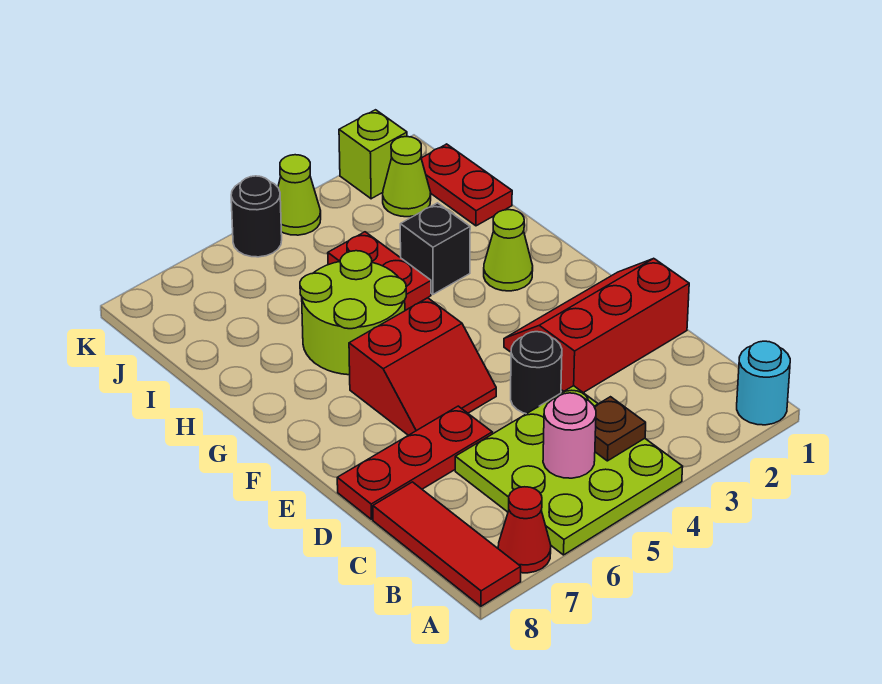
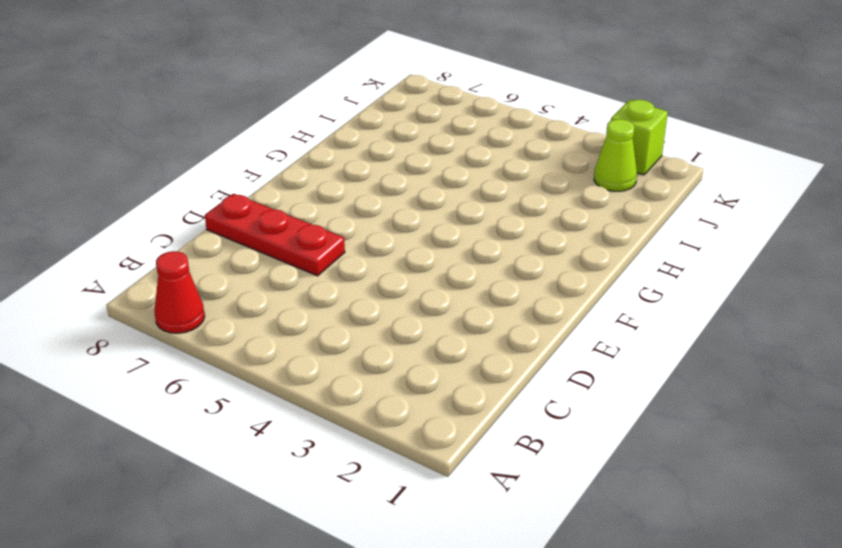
none -> cyan 1x1 round brick [737,341,790,425]
none -> lime 3x3 plate [455,386,683,555]
none -> red 1x3 tile [373,482,521,606]

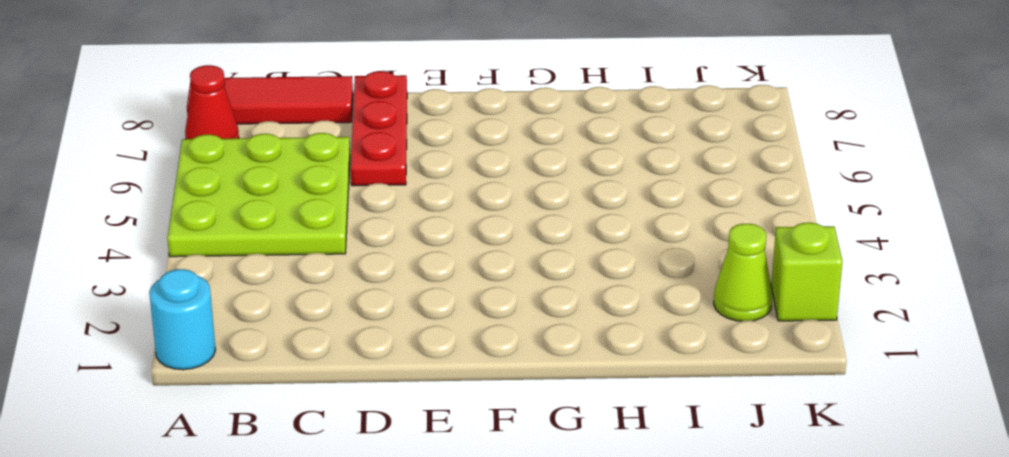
none -> red 2x3 slope [504,258,689,393]
none -> black 1x1 round brick [511,332,562,414]
none -> red 2x2 slope [349,298,496,435]

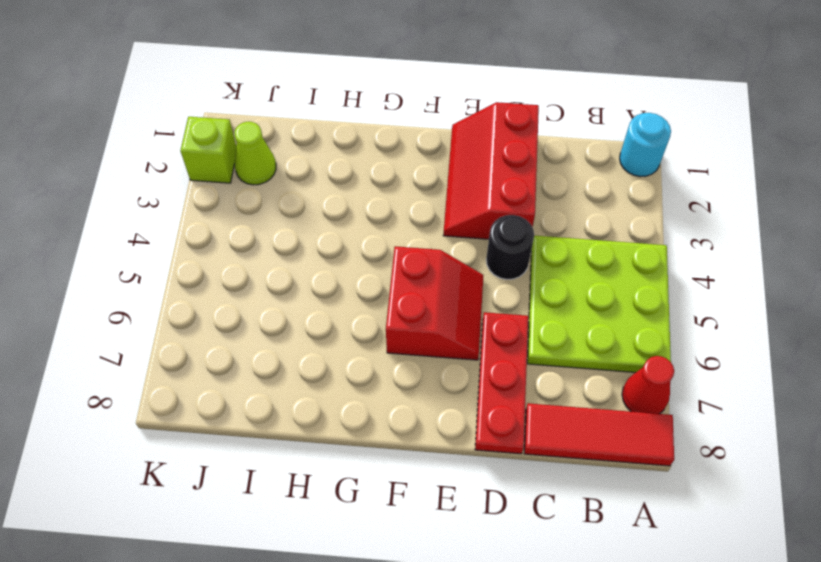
none -> lime 1x1 cone [484,210,533,291]
none -> lime 2x2 round brick [300,251,406,375]
none -> black 1x1 brick [400,203,470,294]

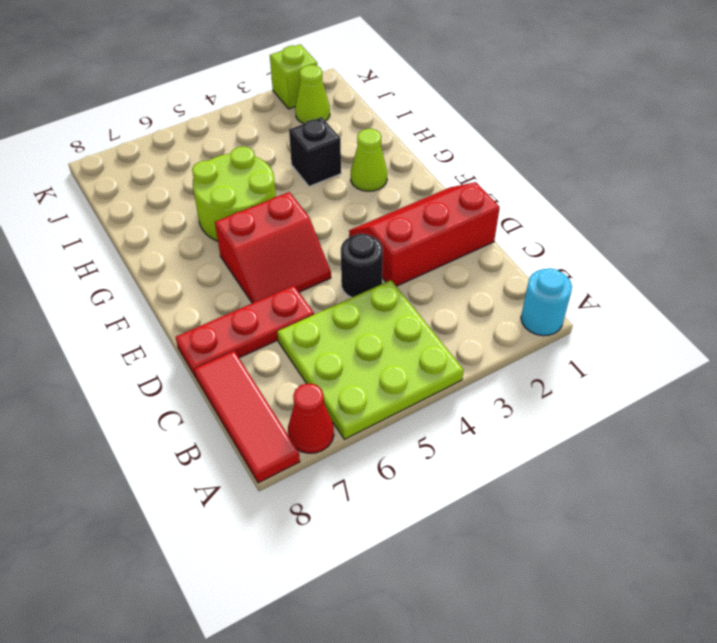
none -> red 1x2 plate [328,232,431,310]
none -> red 1x2 plate [421,144,512,226]
none -> lime 1x1 cone [278,155,321,235]

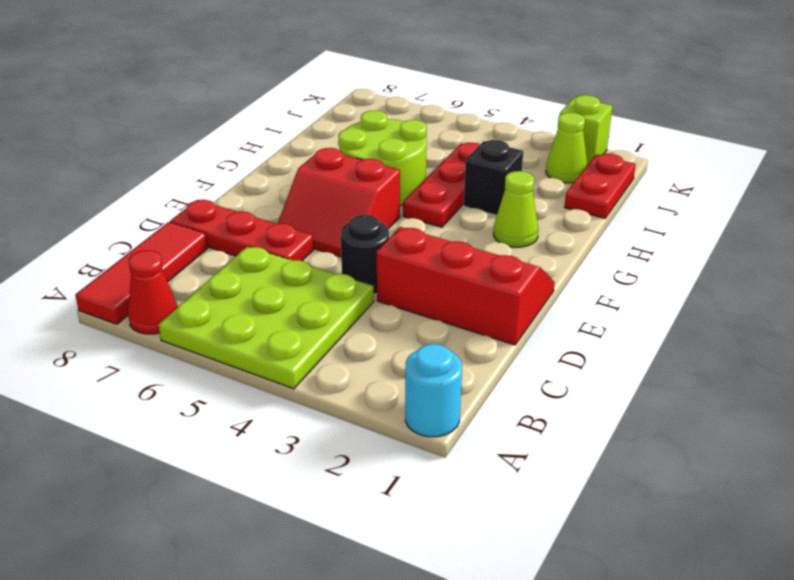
red 1x3 plate [403,143,480,227] -> red 1x2 plate [328,232,431,310]
none -> lime 1x1 cone [278,155,321,235]
none -> black 1x1 round brick [231,176,282,257]
none -> brown 1x1 plate [594,397,646,461]

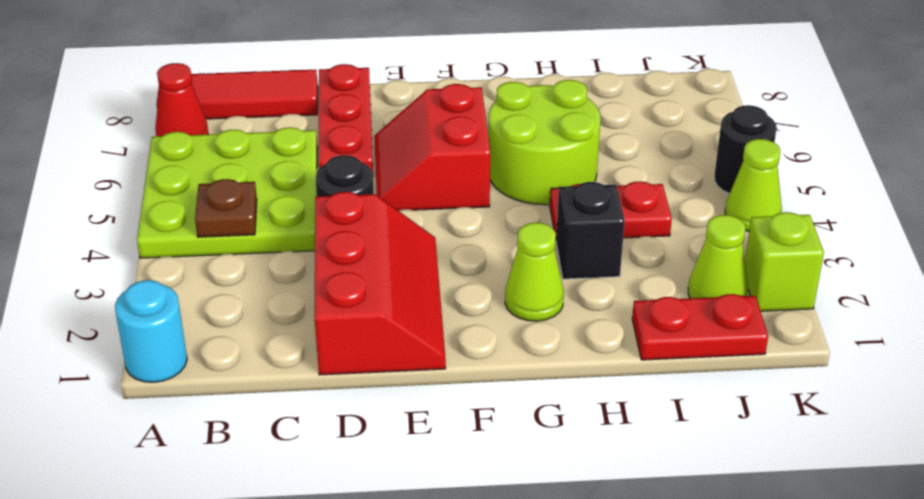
none -> pink 1x1 round brick [543,393,596,478]

